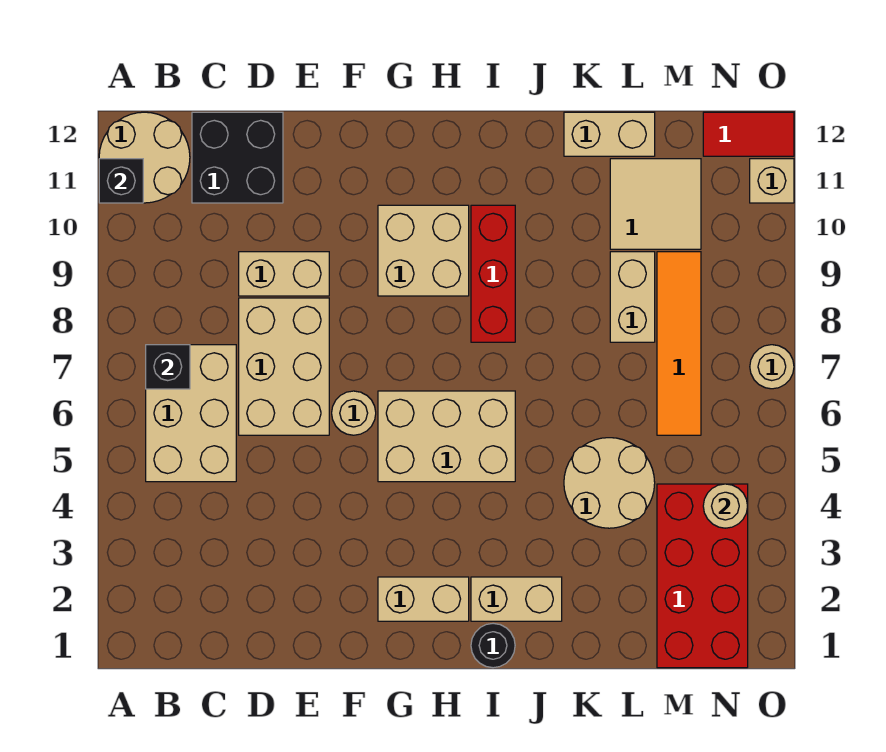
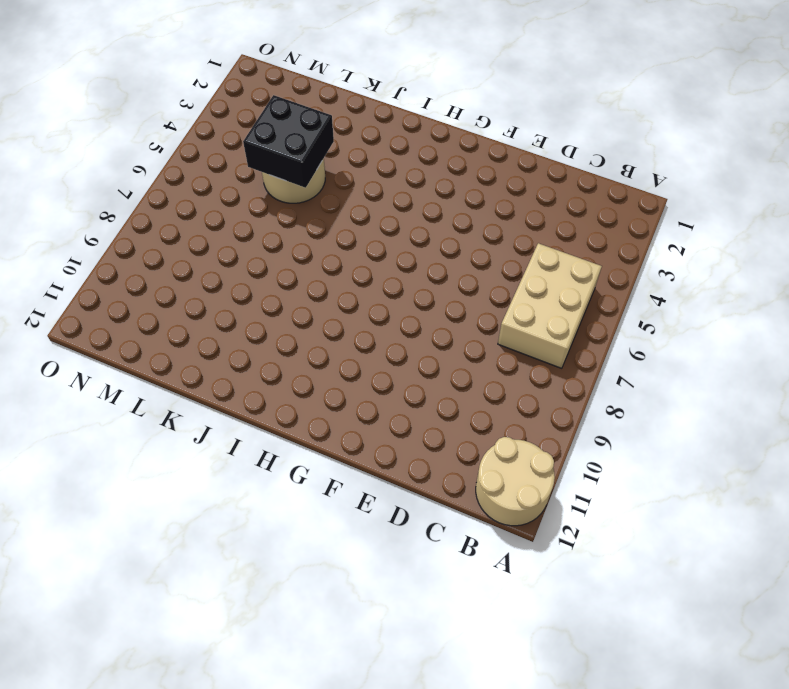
black 2x2 brick [243,95,334,188] -> black 2x2 brick moved to [192,112,283,203]
none -> tan 2x3 brick [239,298,329,435]
none -> tan 1x2 brick [239,252,329,296]
none -> tan 1x1 round brick [332,391,376,435]

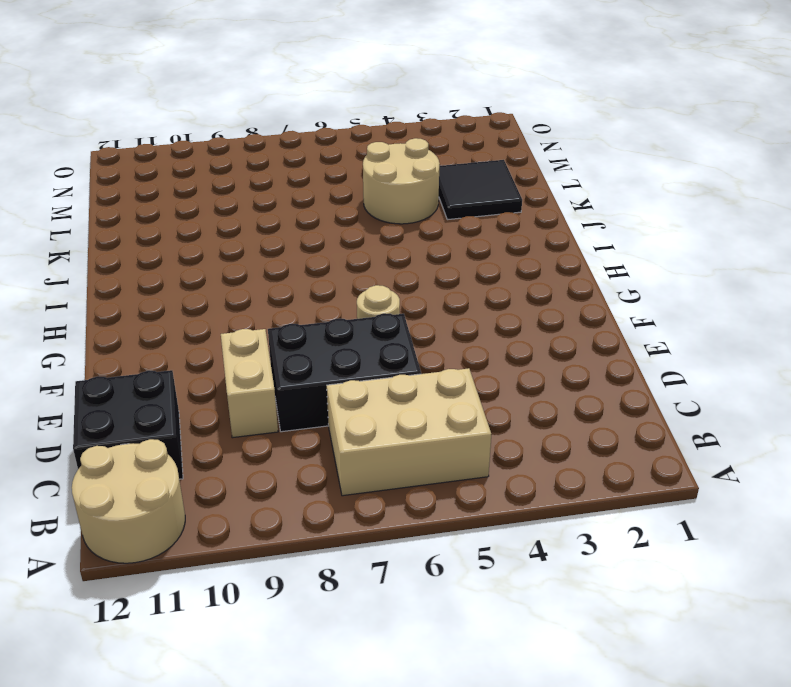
black 2x3 brick [268,313,421,432] -> tan 2x3 brick [239,298,329,435]
black 2x2 tile [439,160,522,220] -> none
none -> tan 1x2 brick [378,577,469,621]
none -> tan 2x3 brick [378,391,515,482]
none -> tan 2x2 brick [378,205,469,296]

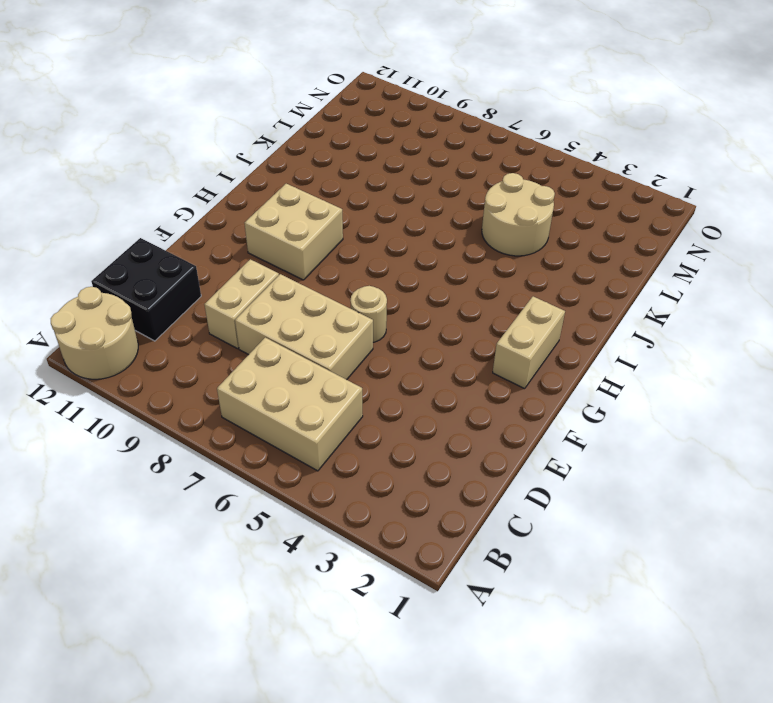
none -> tan 2x3 brick [378,391,515,482]
none -> black 1x1 round brick [471,623,515,668]
none -> tan 1x2 brick [471,577,562,621]

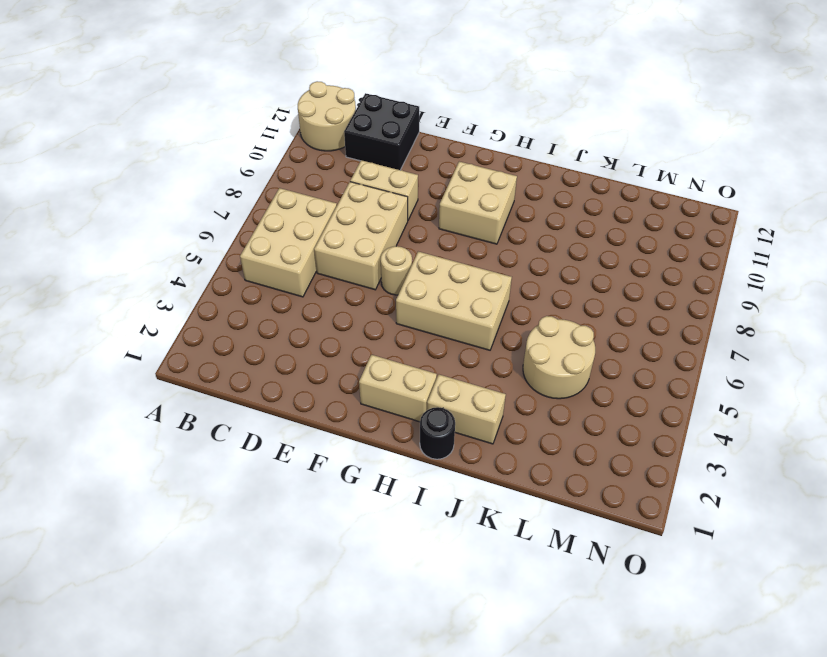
none -> red 1x3 brick [471,205,515,342]
none -> tan 1x2 brick [564,112,655,156]
none -> tan 1x2 brick [610,252,655,342]

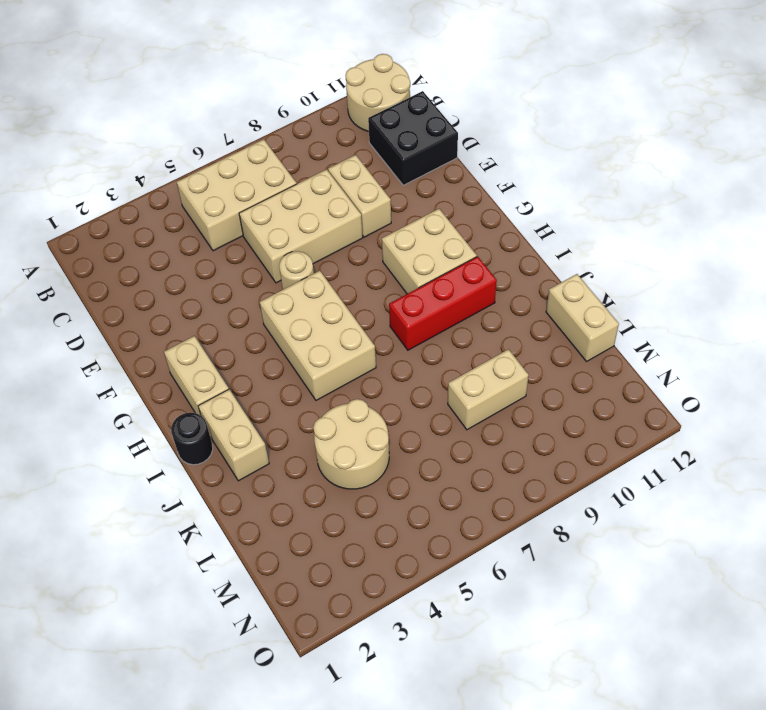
none -> tan 2x2 tile [610,159,701,249]
none -> red 2x4 brick [657,484,748,668]
none -> orange 1x4 tile [657,252,701,435]

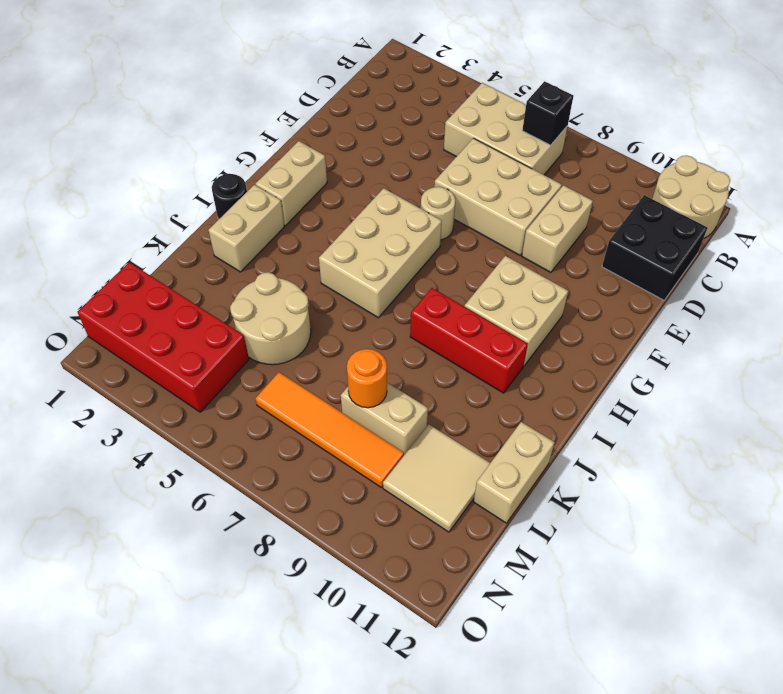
orange 1x1 round brick [347,349,387,408] -> none
none -> red 1x2 tile [703,112,794,156]
none -> tan 1x1 round brick [750,345,794,389]
none -> tan 1x1 brick [750,159,794,203]

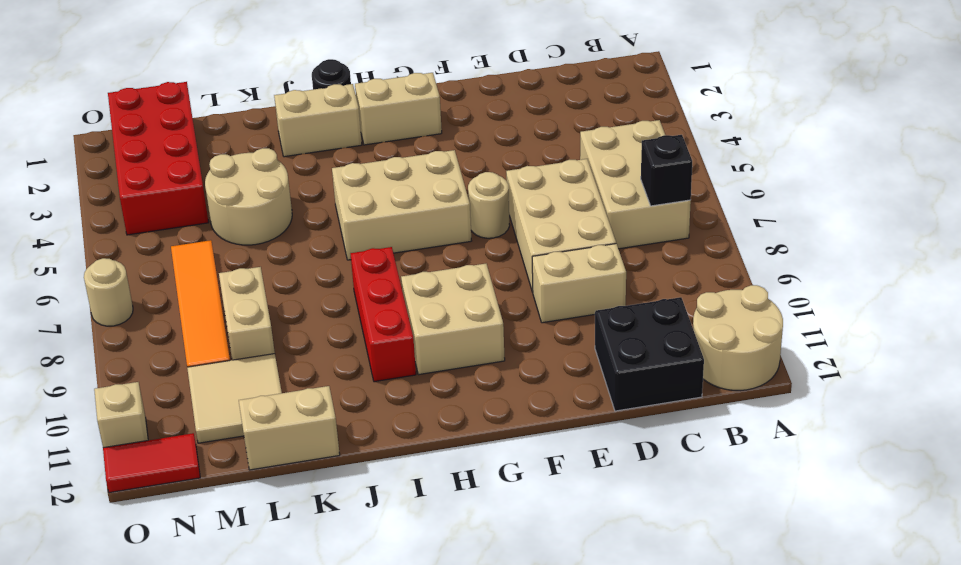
none -> black 1x1 brick [99,159,143,203]
none -> tan 1x1 round brick [703,484,748,528]

